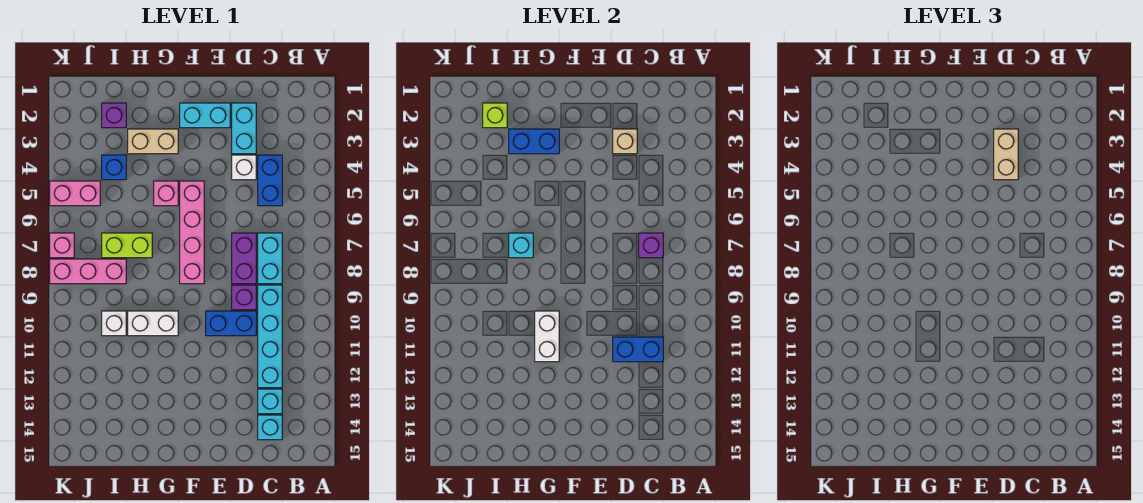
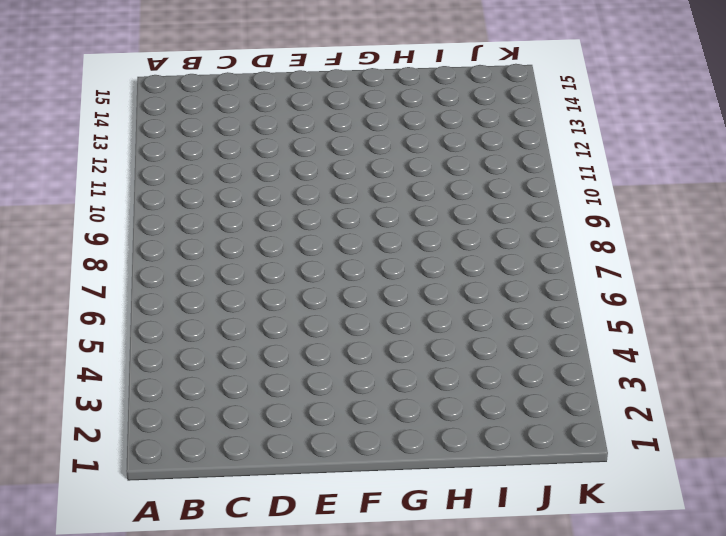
none -> blue 1x2 brick [258,155,282,206]
none -> cyan 1x2 brick [258,233,282,284]
none -> cyan 1x4 brick [258,285,282,388]
none -> cyan 1x1 brick [258,389,282,414]

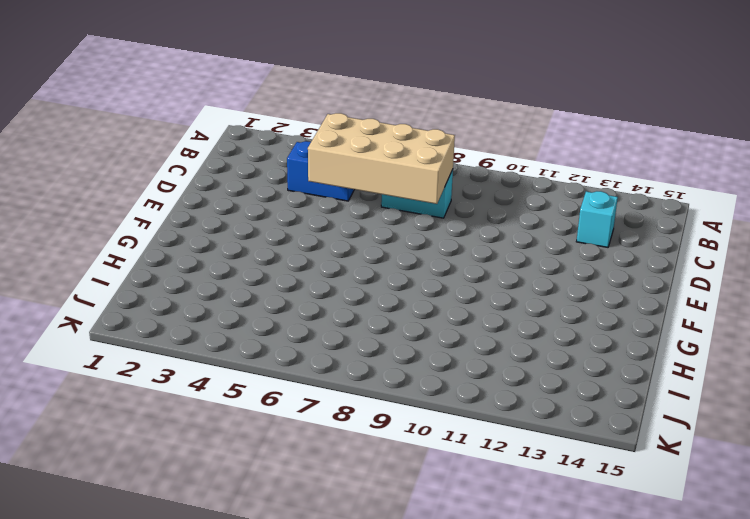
tan 2x4 brick [308,113,455,204] -> purple 1x1 brick [639,233,663,258]
none -> cyan 1x4 brick [258,285,282,388]
none -> cyan 1x1 brick [258,415,282,440]
none -> cyan 1x2 brick [232,103,256,154]
none -> white 1x1 brick [232,155,256,180]

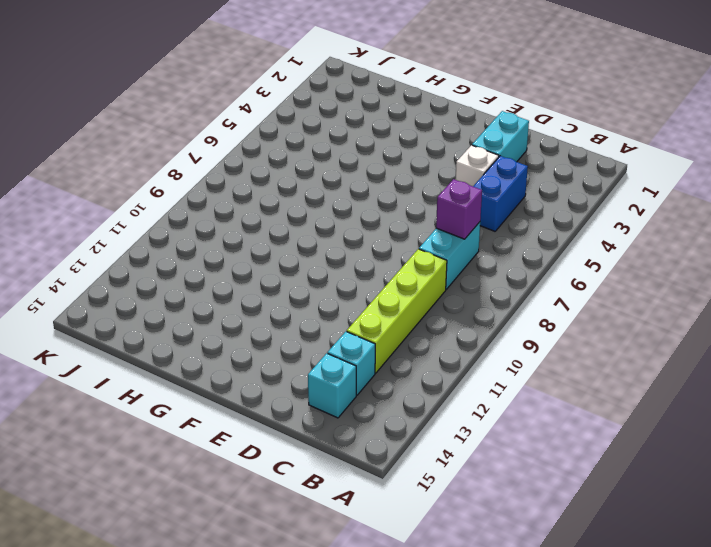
lime 1x4 brick [347,249,447,373] -> cyan 1x4 brick [258,285,282,388]
none -> purple 1x2 brick [232,233,256,284]
none -> purple 1x1 brick [232,285,256,310]
none -> blue 1x2 brick [206,311,256,336]
none -> cyan 1x2 brick [180,103,230,128]

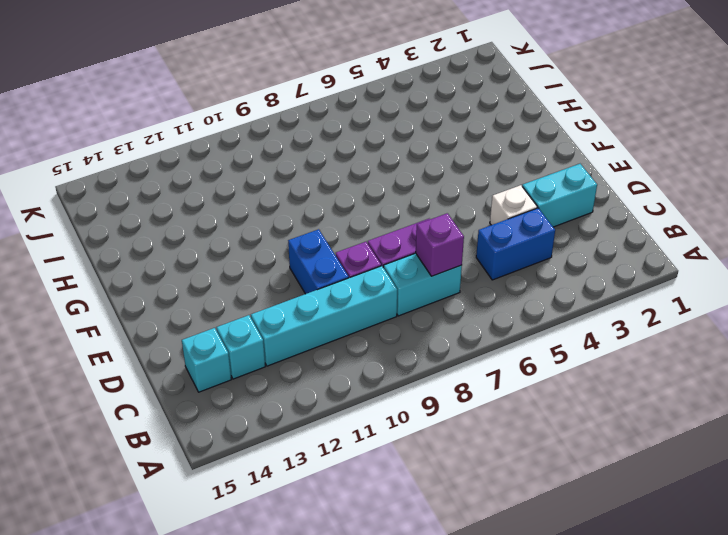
none -> cyan 1x2 brick [180,103,230,128]
none -> pink 1x4 brick [180,181,204,284]
none -> tan 1x2 brick [128,129,178,154]
none -> pink 1x1 brick [154,181,178,206]

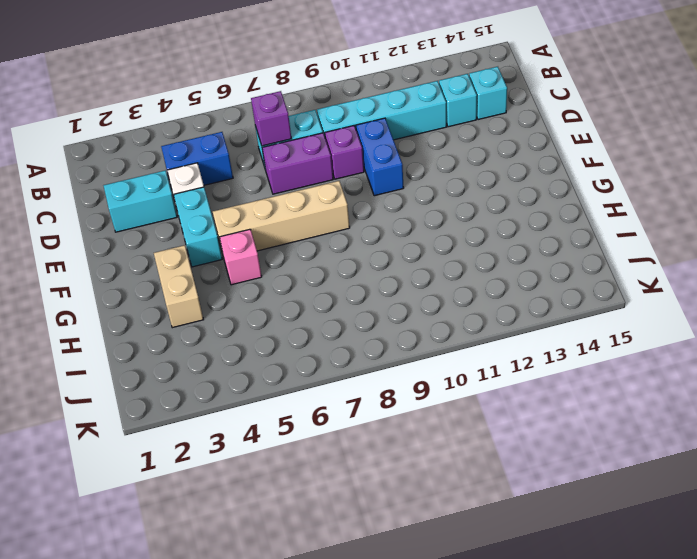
cyan 1x2 brick [174,187,222,267] -> cyan 1x2 brick moved to [180,103,230,128]
tan 1x4 brick [213,181,350,254] -> pink 1x4 brick [180,181,204,284]
none -> white 1x2 brick [128,311,178,336]
none -> lime 1x2 brick [102,233,152,258]
none -> purple 1x1 brick [102,103,126,128]
none -> blue 1x1 brick [102,155,126,180]

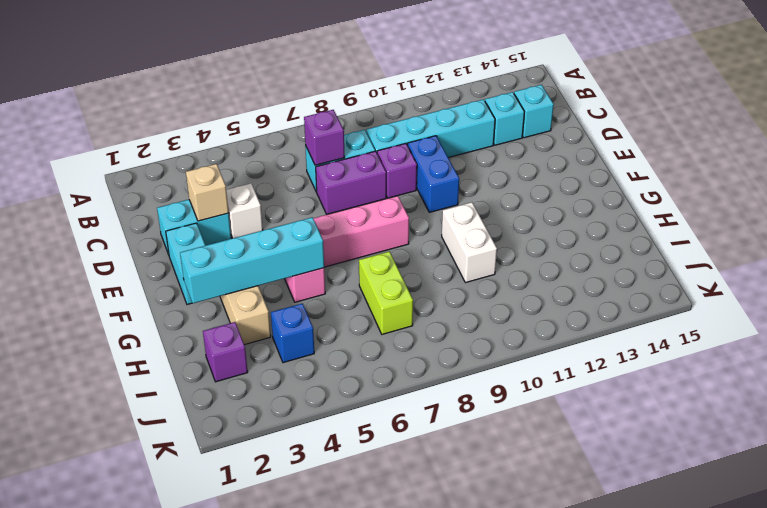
cyan 1x4 brick [180,217,324,303] -> blue 1x2 brick [509,129,559,154]
none -> blue 1x2 brick [258,155,282,206]
none -> pink 1x3 brick [50,259,126,284]
none -> white 1x1 brick [102,311,126,336]
none -> pink 1x2 brick [50,181,100,206]

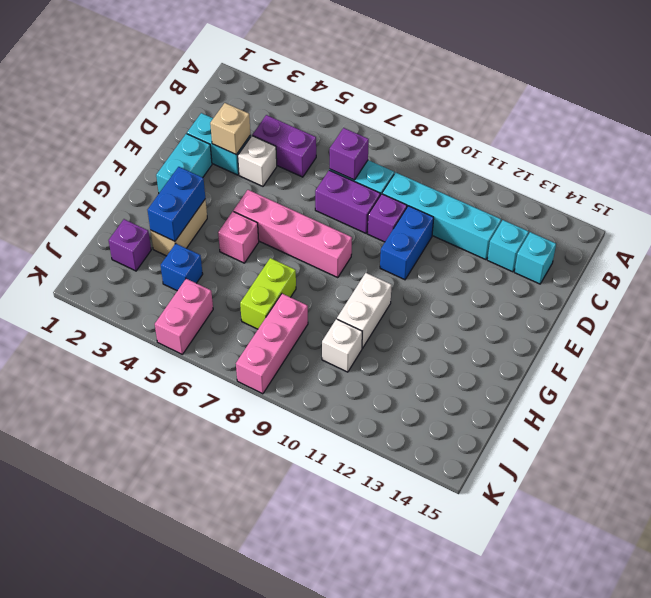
purple 1x2 brick [252,115,316,177] -> blue 1x2 brick [258,155,282,206]
none -> pink 1x1 brick [50,233,74,258]
none -> blue 1x2 brick [613,337,663,362]
none -> white 1x2 brick [535,311,559,362]
none -> cyan 1x1 brick [509,233,533,258]

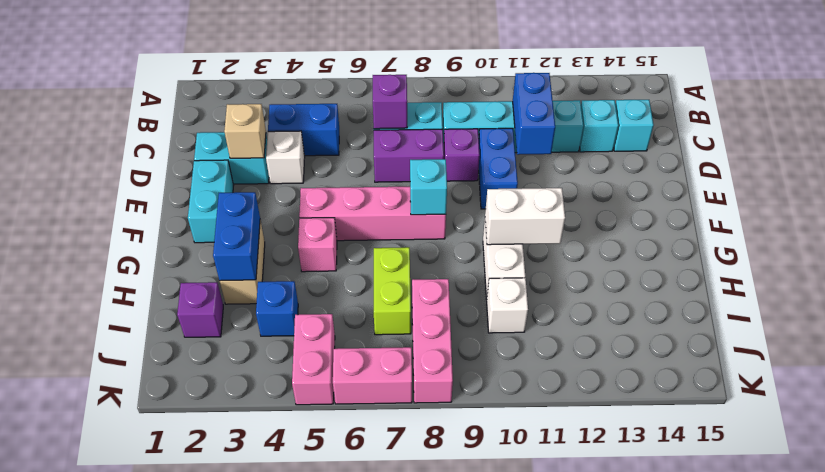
cyan 1x1 brick [410,159,447,215] -> cyan 1x1 brick moved to [509,233,533,258]
pink 1x2 brick [333,347,412,404] -> pink 1x1 brick [50,233,74,258]
none -> lime 1x1 brick [483,103,507,128]
none -> tan 1x2 brick [994,129,1018,180]

